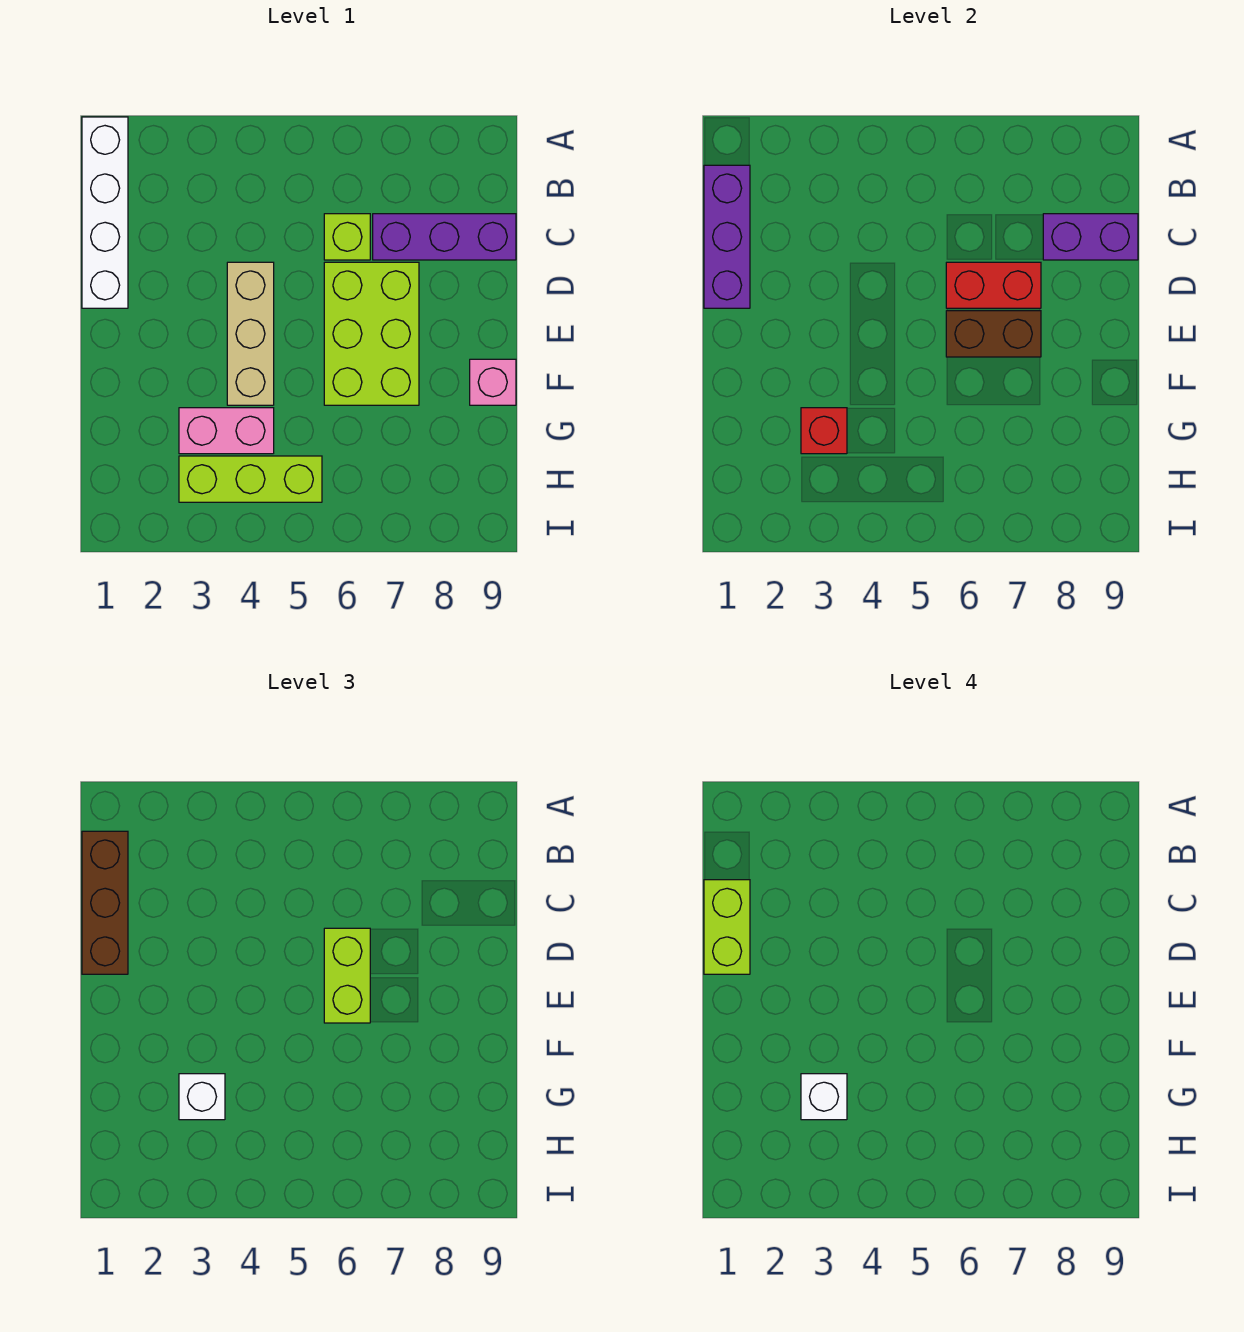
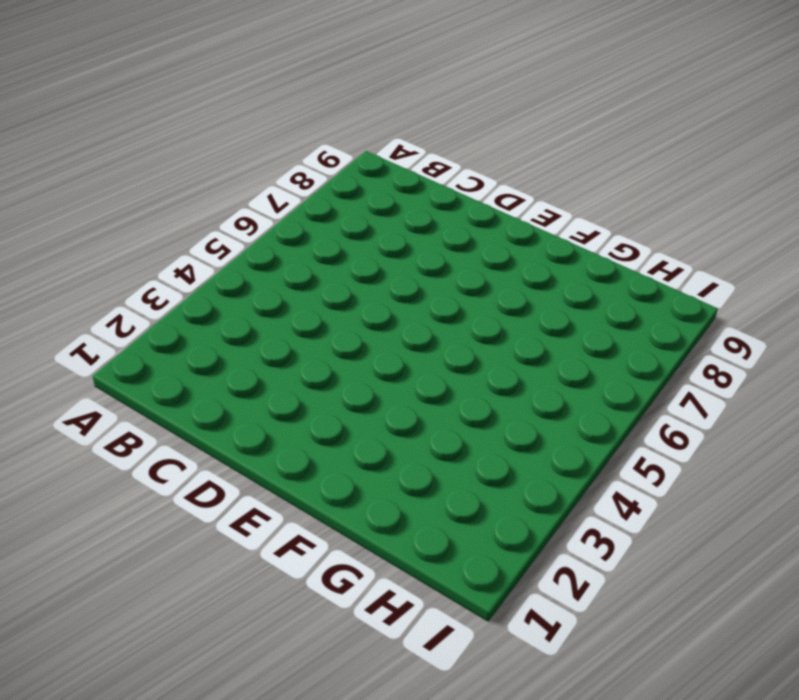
none -> white 1x4 brick [82,117,128,308]
none -> lime 1x1 brick [324,214,370,260]
none -> purple 1x3 brick [373,214,516,260]

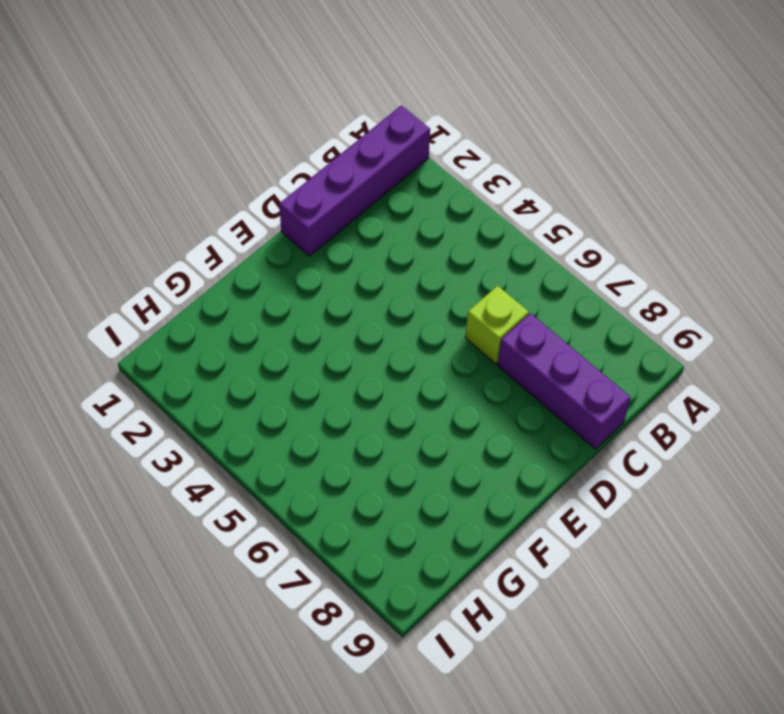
purple 1x4 brick [279,105,430,256] -> white 1x4 brick [82,117,128,308]
none -> tan 1x3 brick [227,262,274,405]
none -> lime 2x3 brick [324,262,419,405]
none -> pink 1x1 brick [470,359,516,405]

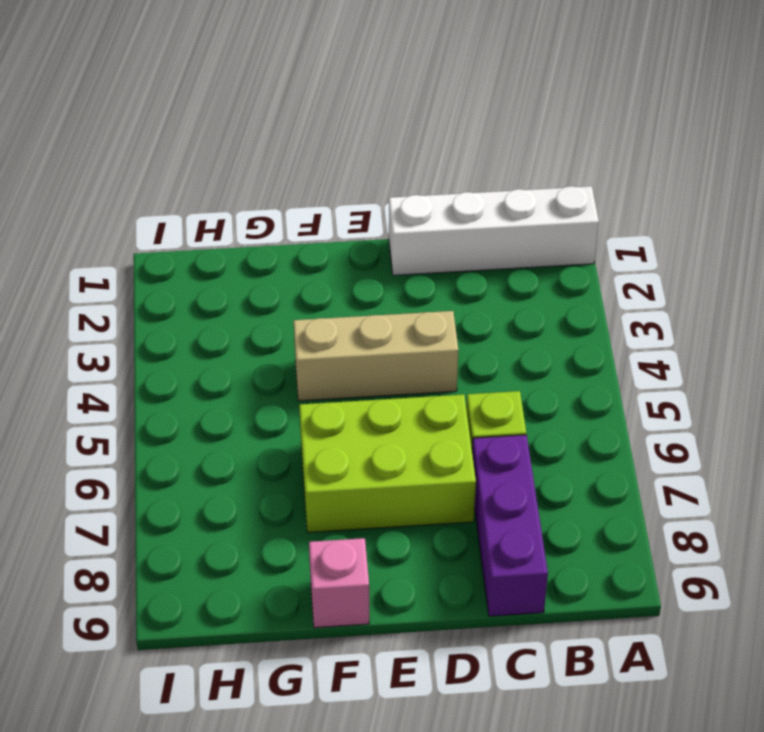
none -> pink 1x2 brick [179,408,274,454]
none -> lime 1x3 brick [179,456,322,502]
none -> purple 1x3 brick [704,165,750,308]

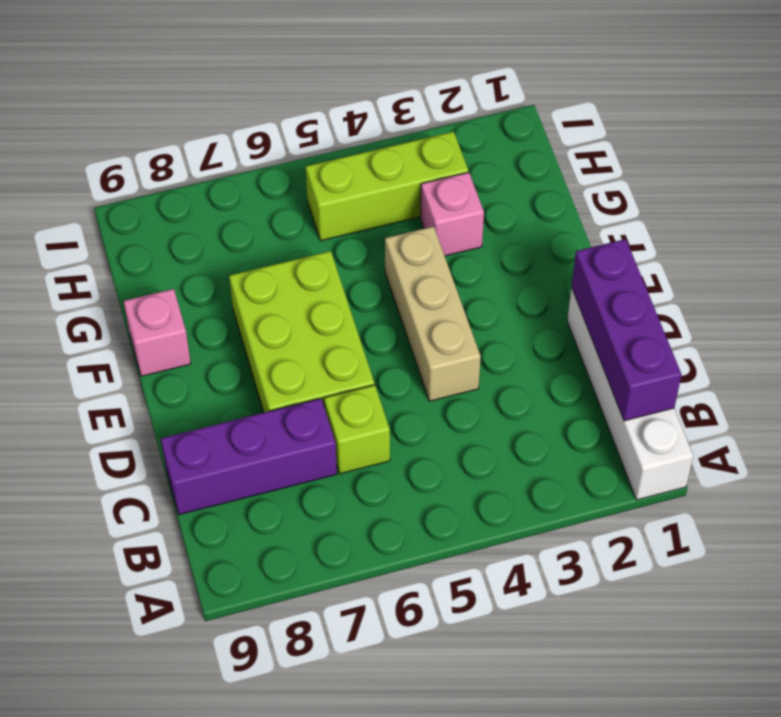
pink 1x1 brick [420,172,484,256] -> pink 1x2 brick [179,408,274,454]
none -> purple 1x2 brick [1043,214,1138,260]
none -> red 1x2 brick [946,262,1041,308]
none -> brown 1x2 brick [946,311,1041,357]

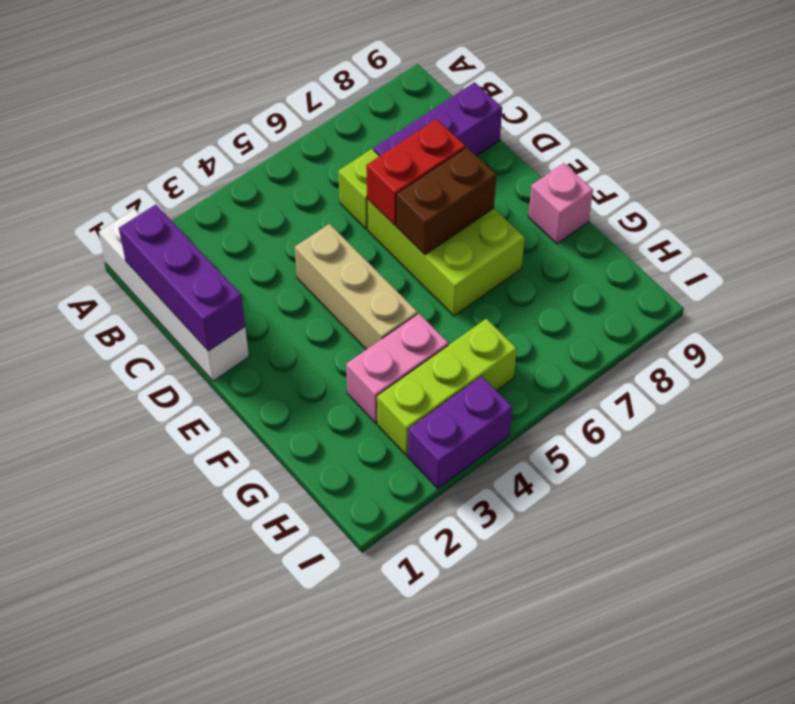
purple 1x2 brick [408,376,512,488] -> purple 1x2 brick moved to [1043,214,1138,260]
none -> red 1x1 brick [801,408,847,454]
none -> brown 1x3 brick [82,831,128,974]
none -> lime 1x2 brick [324,928,370,1023]

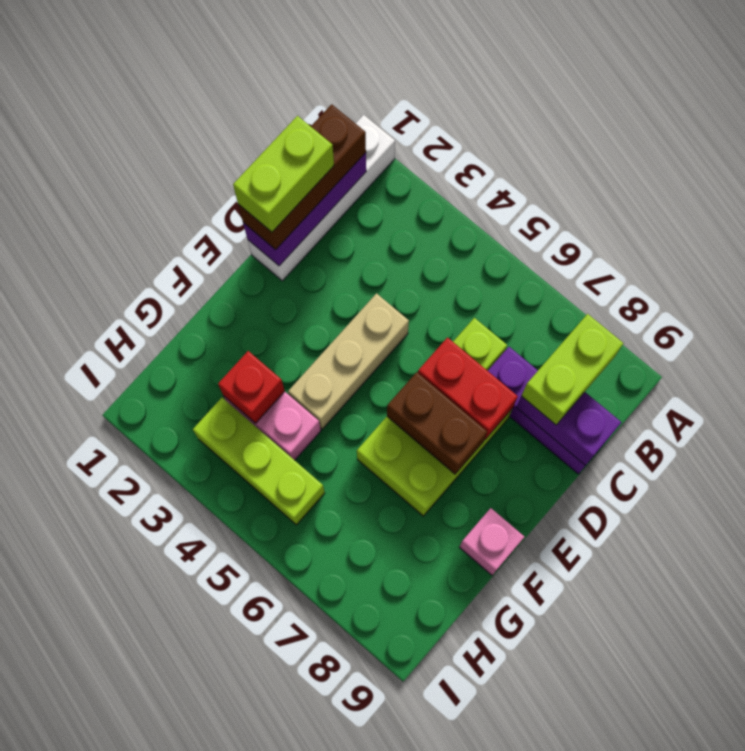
lime 1x2 brick [521,314,623,425] -> lime 1x2 brick moved to [324,928,370,1023]
none -> white 1x1 brick [179,1074,225,1120]
none -> white 1x1 brick [801,1074,847,1120]

